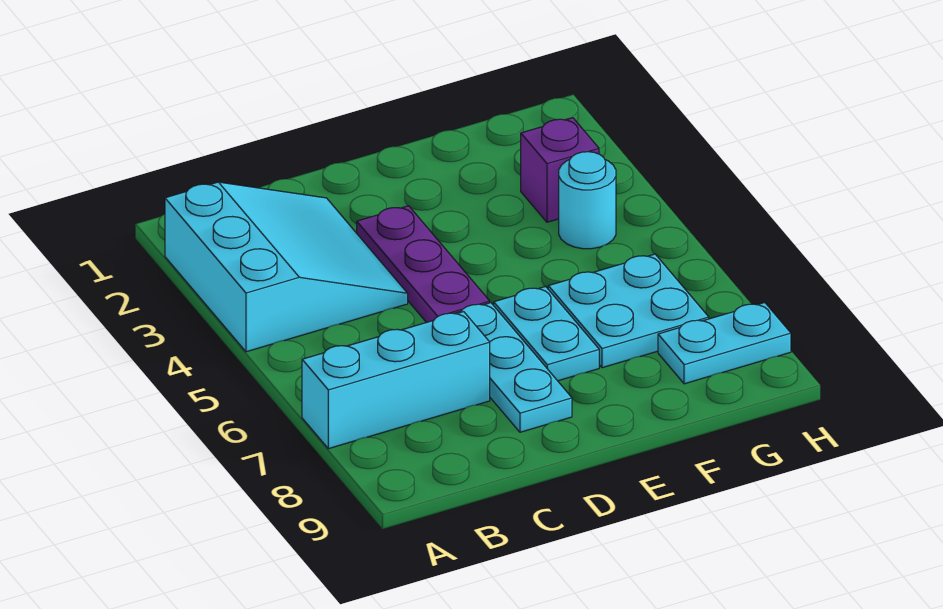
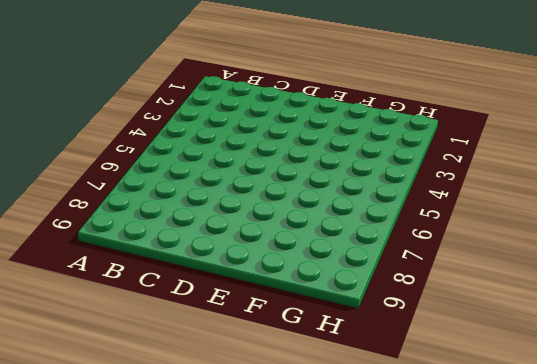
none -> cyan 3x3 slope [165,182,408,352]
none -> cyan 1x3 brick [302,312,490,449]

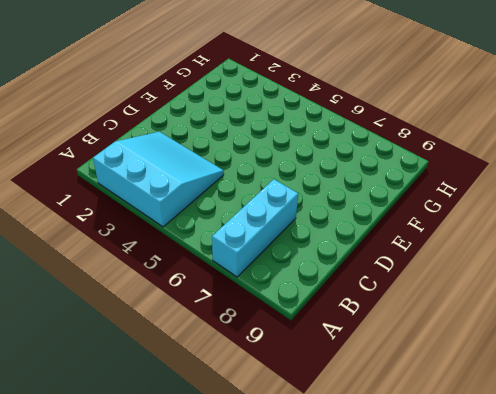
none -> purple 1x3 plate [357,206,490,323]
none -> cyan 1x3 plate [454,303,572,432]

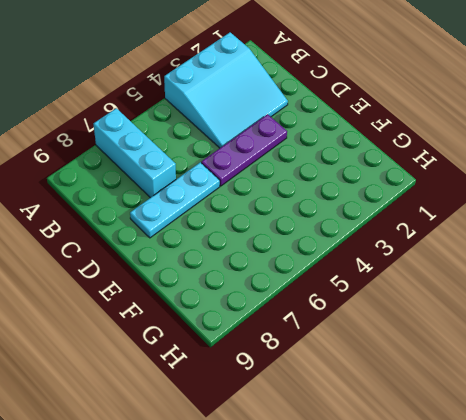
none -> cyan 1x2 plate [494,286,599,381]
none -> cyan 2x2 plate [548,254,709,368]

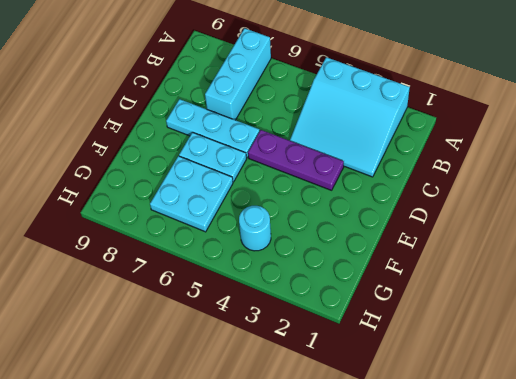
none -> purple 1x1 brick [521,118,599,222]
none -> cyan 1x2 plate [658,303,791,384]

